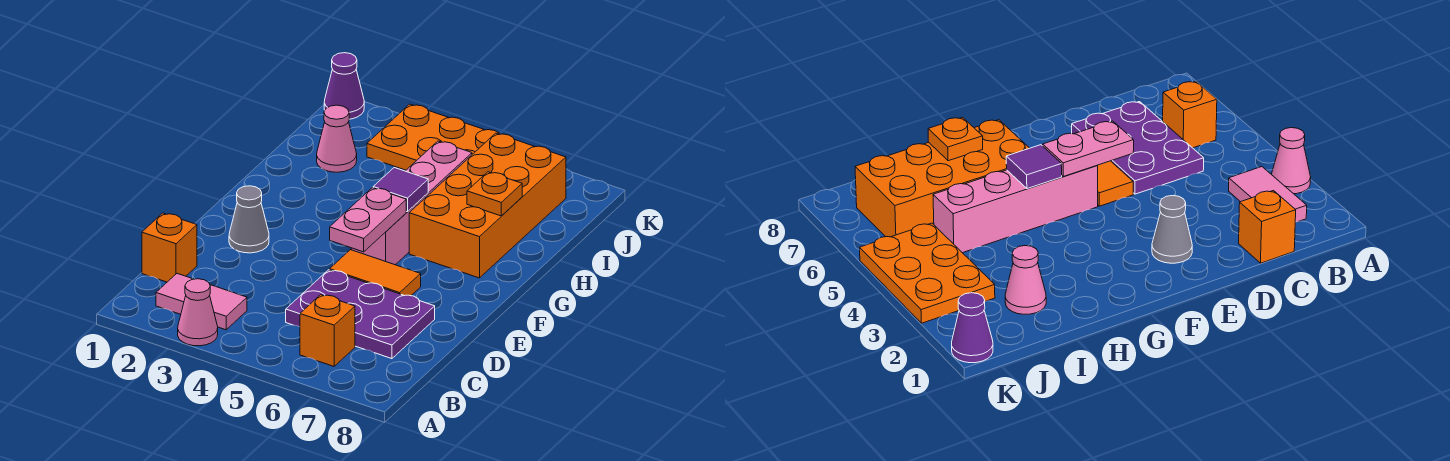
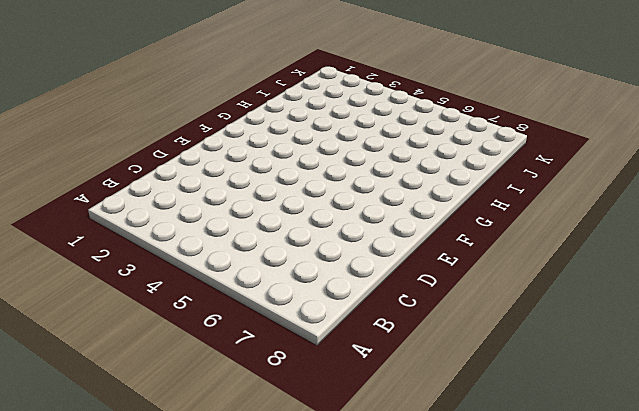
none -> pink 1x1 cone [178,279,218,346]
none -> pink 1x2 tile [156,274,247,330]
none -> orange 1x1 brick [300,295,355,366]

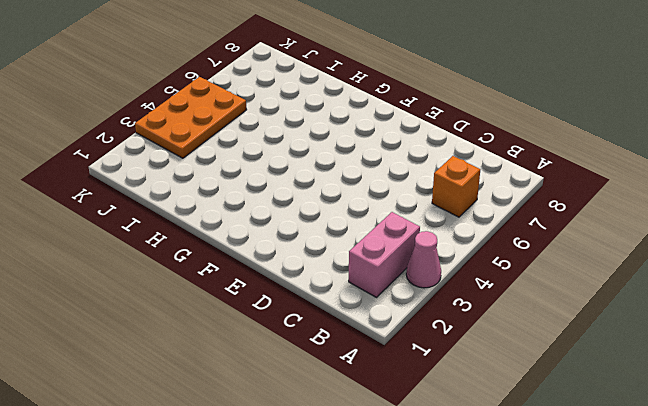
pink 1x2 brick [349,212,420,297] -> pink 1x2 tile [156,274,247,330]
none -> orange 1x1 brick [142,213,197,282]
none -> purple 2x3 plate [286,270,435,359]
none -> grey 1x1 cone [229,186,269,253]

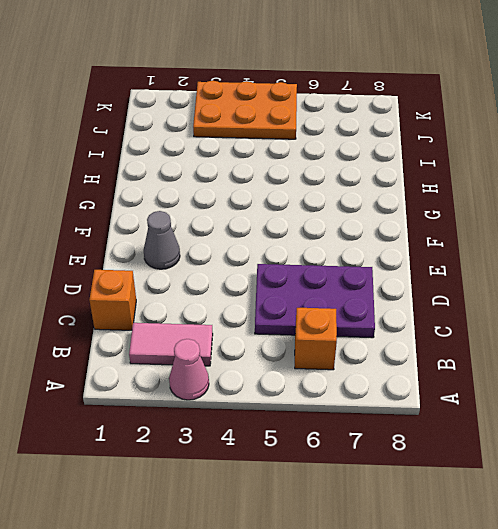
none -> orange 1x2 tile [330,250,421,296]
none -> pink 1x4 brick [351,141,472,265]
none -> orange 2x4 brick [409,133,566,278]

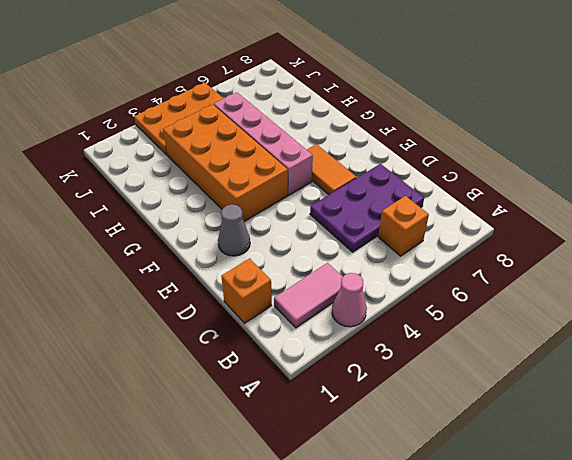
orange 1x2 tile [307,144,356,195] -> orange 1x2 tile turned to [330,250,421,296]
orange 2x4 brick [163,104,288,221] -> orange 2x4 brick moved to [409,133,566,278]
none -> pink 1x1 cone [317,105,357,172]
none -> purple 1x1 cone [324,53,364,119]
none -> pink 1x2 plate [330,188,406,252]

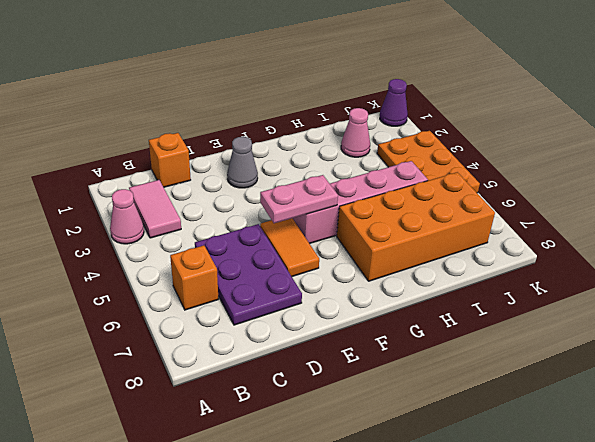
none -> purple 1x1 tile [373,168,428,212]
none -> orange 1x1 plate [467,172,522,216]

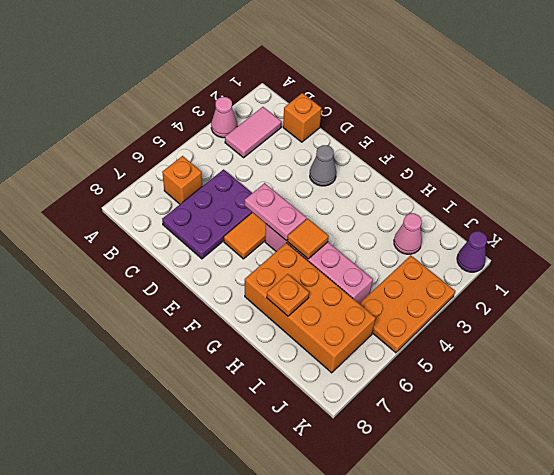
orange 1x1 tile [287,218,329,259] -> purple 1x1 tile [373,168,428,212]

